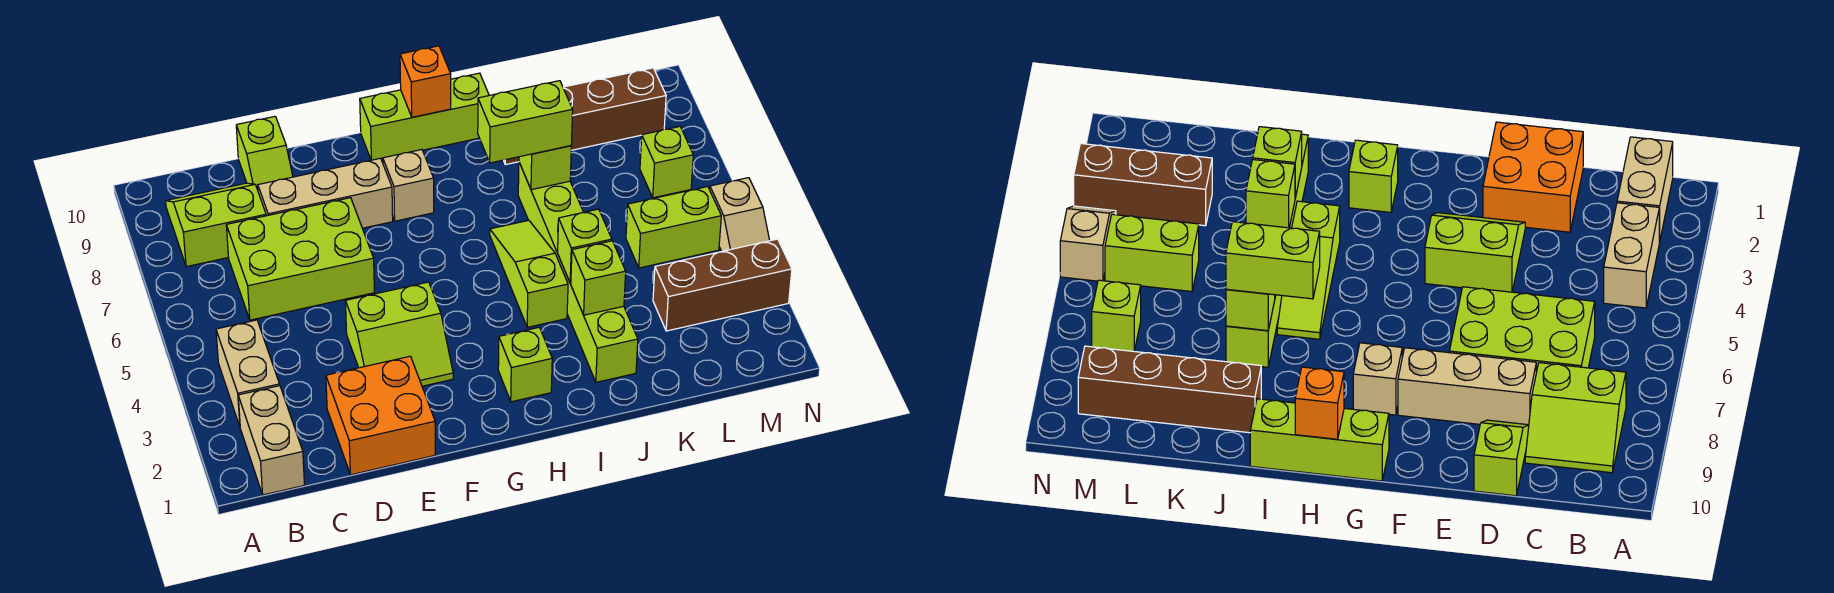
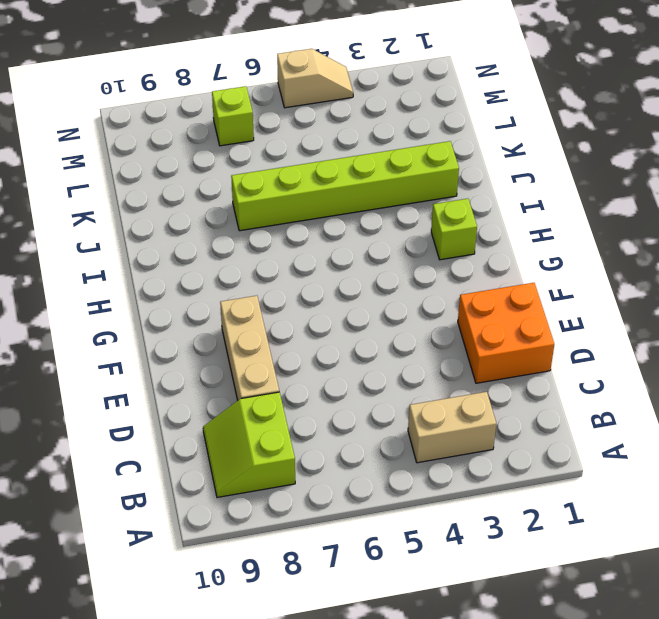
none -> tan 1x2 brick [238,386,304,495]
none -> lime 2x3 brick [226,198,374,320]
none -> lime 1x2 slope [236,117,293,190]

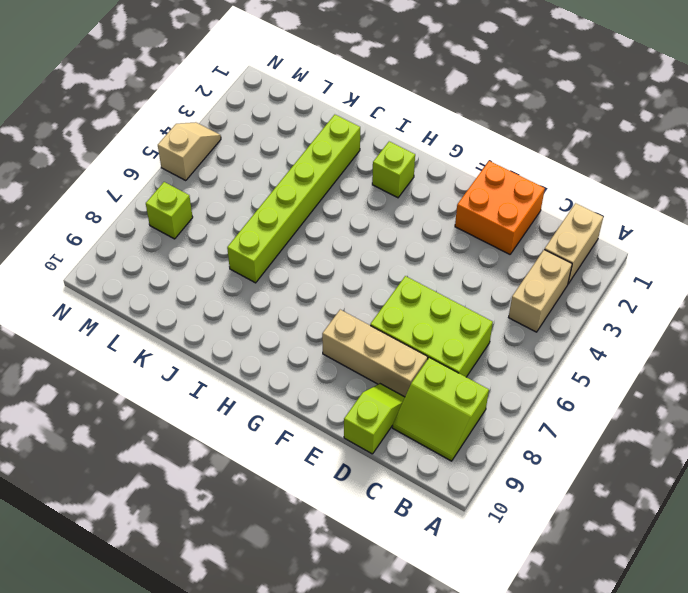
none -> lime 2x2 slope [345,282,453,386]
none -> tan 1x1 brick [383,150,434,221]
none -> lime 1x3 brick [360,73,489,160]

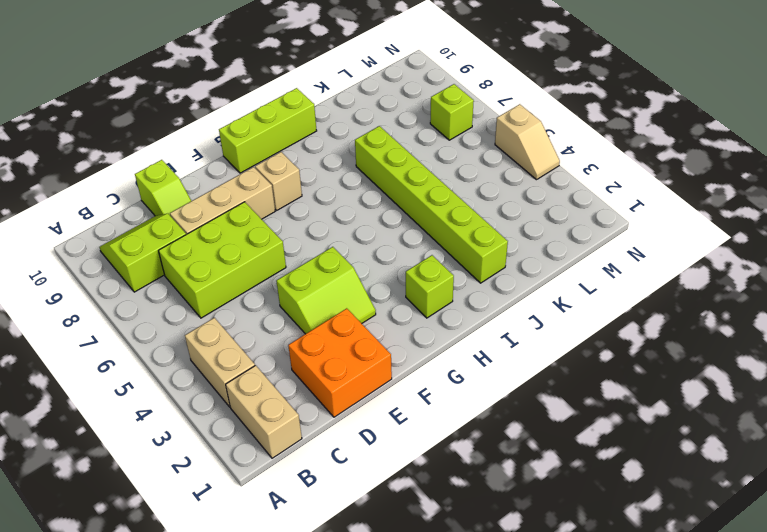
none -> lime 1x3 slope [490,220,568,327]
none -> brown 1x4 brick [504,68,666,165]
none -> brown 1x3 brick [653,239,792,331]

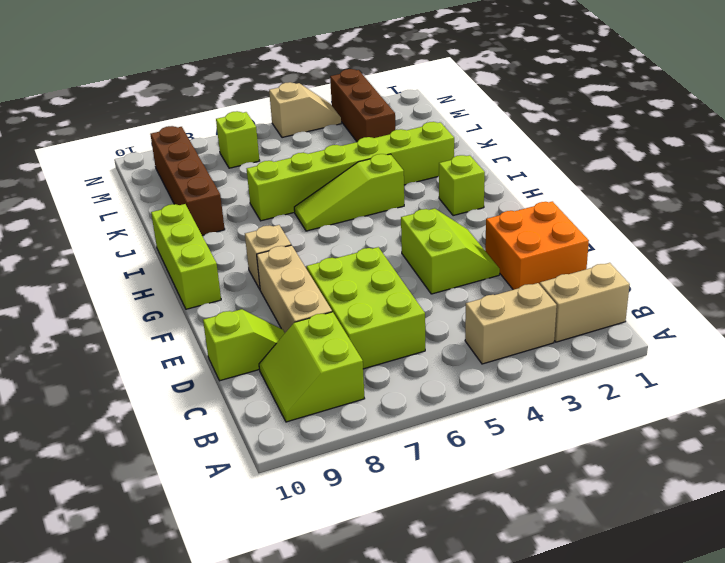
none -> lime 1x2 brick [626,187,721,268]
none -> orange 1x1 brick [400,46,451,117]
none -> lime 1x1 brick [571,241,626,315]

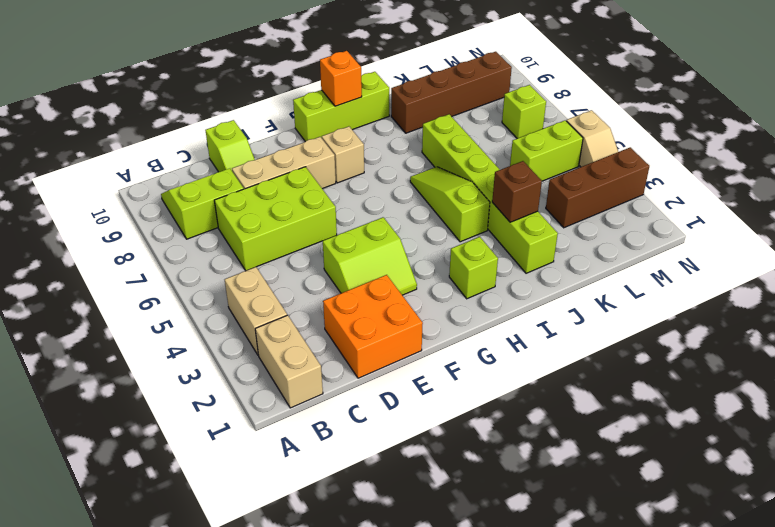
brown 1x1 brick [492,161,542,222] -> lime 1x1 brick [571,241,626,315]
none -> lime 1x1 brick [558,209,612,283]
none -> lime 1x1 brick [519,146,571,190]
none -> lime 1x2 brick [478,81,573,163]

